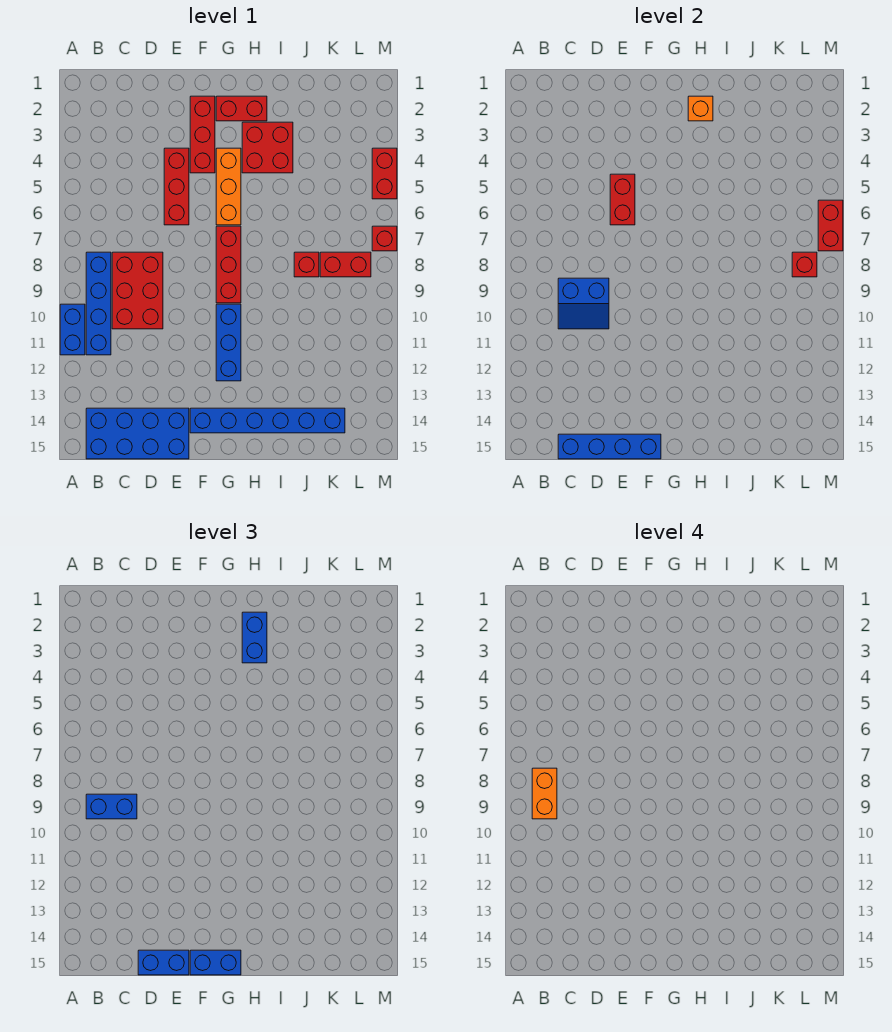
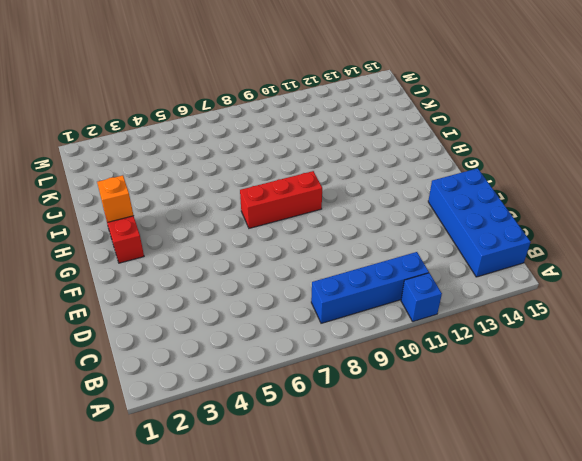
blue 1x1 brick [401,273,442,322] -> blue 1x2 brick [60,304,85,355]
none -> red 2x3 brick [112,252,163,329]
none -> red 1x3 brick [164,148,189,225]
none -> red 1x3 brick [190,96,215,173]

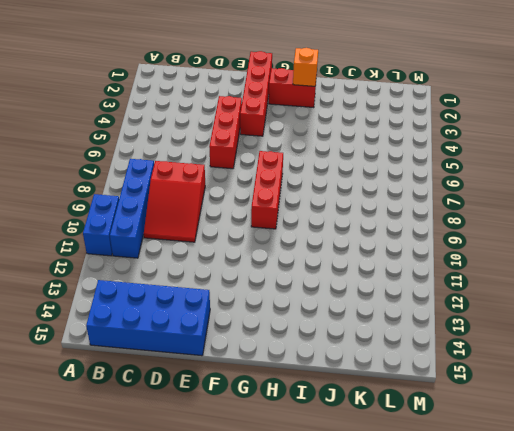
red 2x3 slope [144,161,205,242] -> red 2x3 brick [112,252,163,329]
red 1x4 brick [240,51,272,136] -> red 1x3 brick [190,96,215,173]
none -> blue 1x6 brick [190,408,345,433]
none -> orange 1x3 brick [216,148,241,225]
none -> blue 1x3 brick [216,304,241,381]

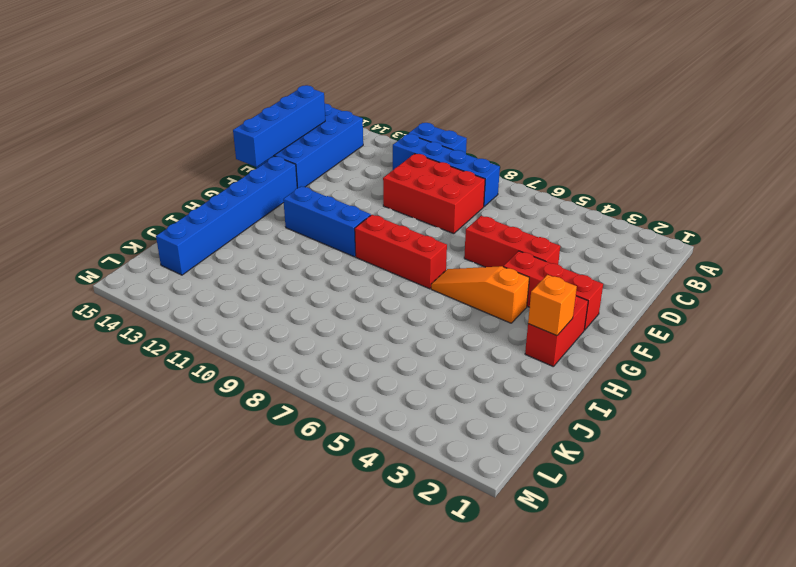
orange 1x3 slope [431,266,529,323] -> orange 1x3 brick [216,148,241,225]
none -> red 2x2 brick [242,122,293,173]
none -> red 1x1 brick [294,252,319,277]
none -> red 1x2 brick [320,252,371,277]

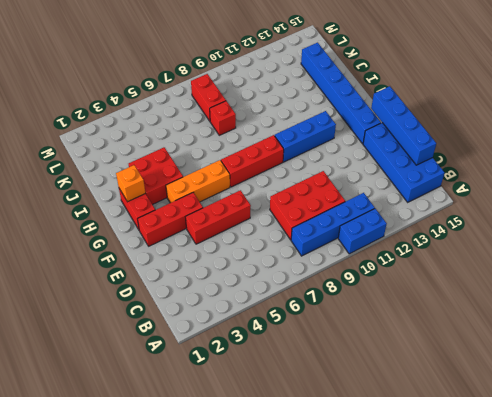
none -> red 1x2 brick [372,148,397,199]
none -> red 1x1 brick [372,226,397,251]
none -> blue 2x2 slope [558,278,609,329]

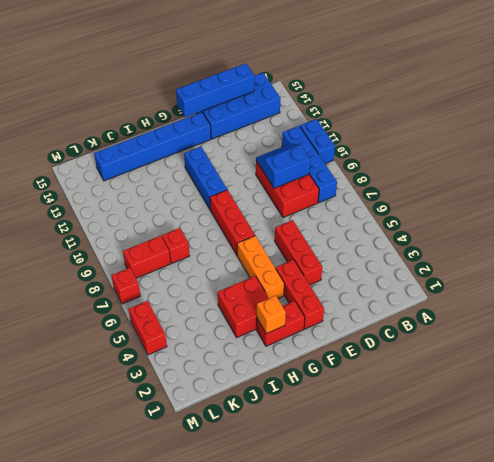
none -> red 1x2 brick [610,174,635,225]
none -> red 1x1 brick [792,252,817,277]
none -> red 1x2 brick [818,200,843,251]

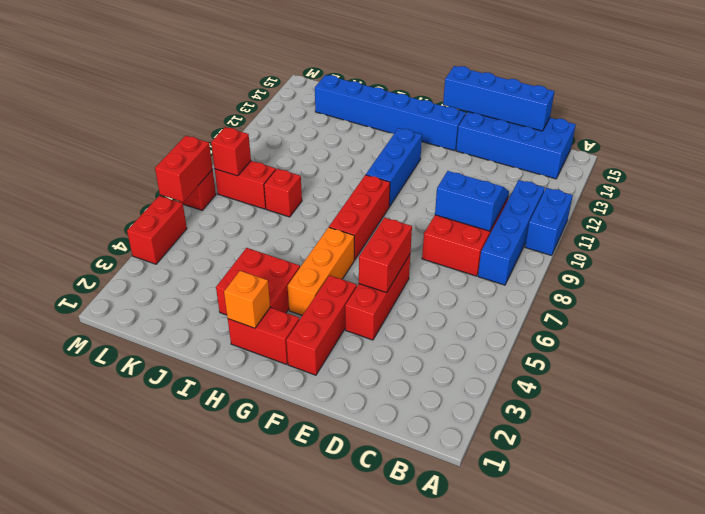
none -> blue 1x2 brick [86,794,137,819]
none -> blue 1x2 brick [138,950,189,975]
none -> blue 1x2 brick [190,950,241,975]

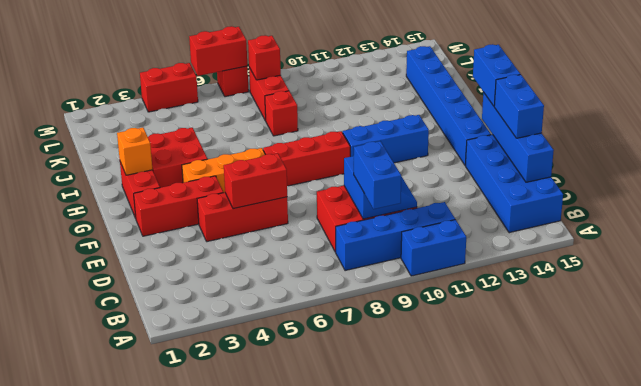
none -> blue 1x2 brick [242,612,267,663]
none -> orange 1x2 brick [532,768,557,819]

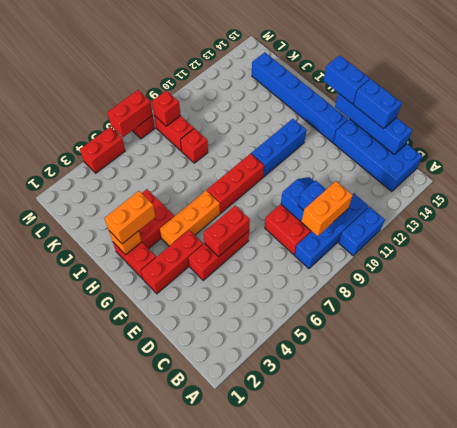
orange 1x2 brick [105,191,156,244] -> blue 1x2 brick [242,612,267,663]

